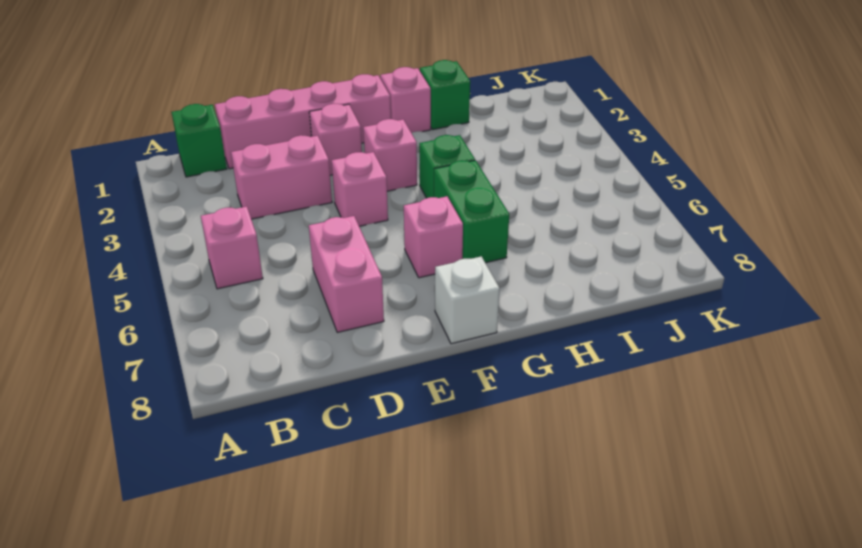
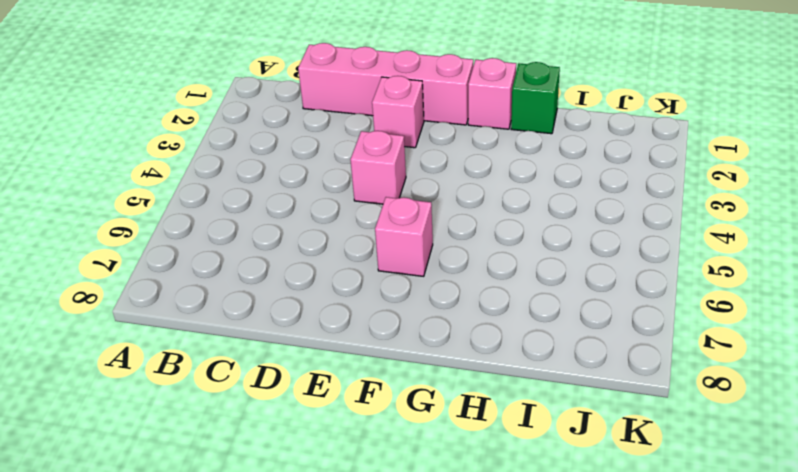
none -> green 1x1 brick [171,104,227,177]
none -> pink 1x1 brick [201,206,263,289]
none -> pink 1x2 brick [231,135,332,219]

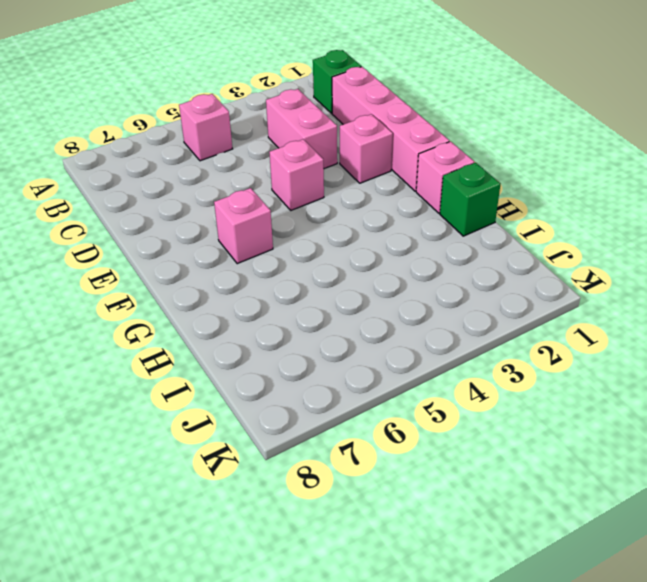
none -> pink 1x2 brick [309,216,384,332]
none -> pink 1x1 brick [363,119,417,191]
none -> white 1x1 brick [435,256,500,344]

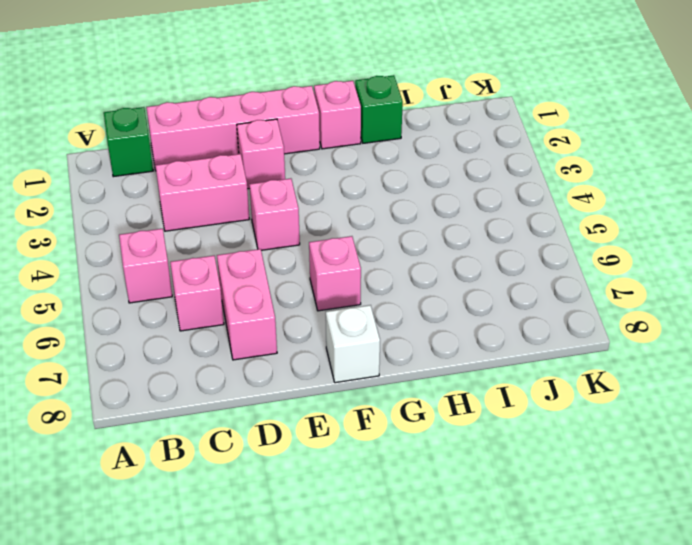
pink 1x1 brick [170,256,224,331] -> pink 1x1 brick moved to [363,119,417,191]
none -> green 1x1 brick [419,135,475,198]
none -> green 1x2 brick [434,160,509,263]

